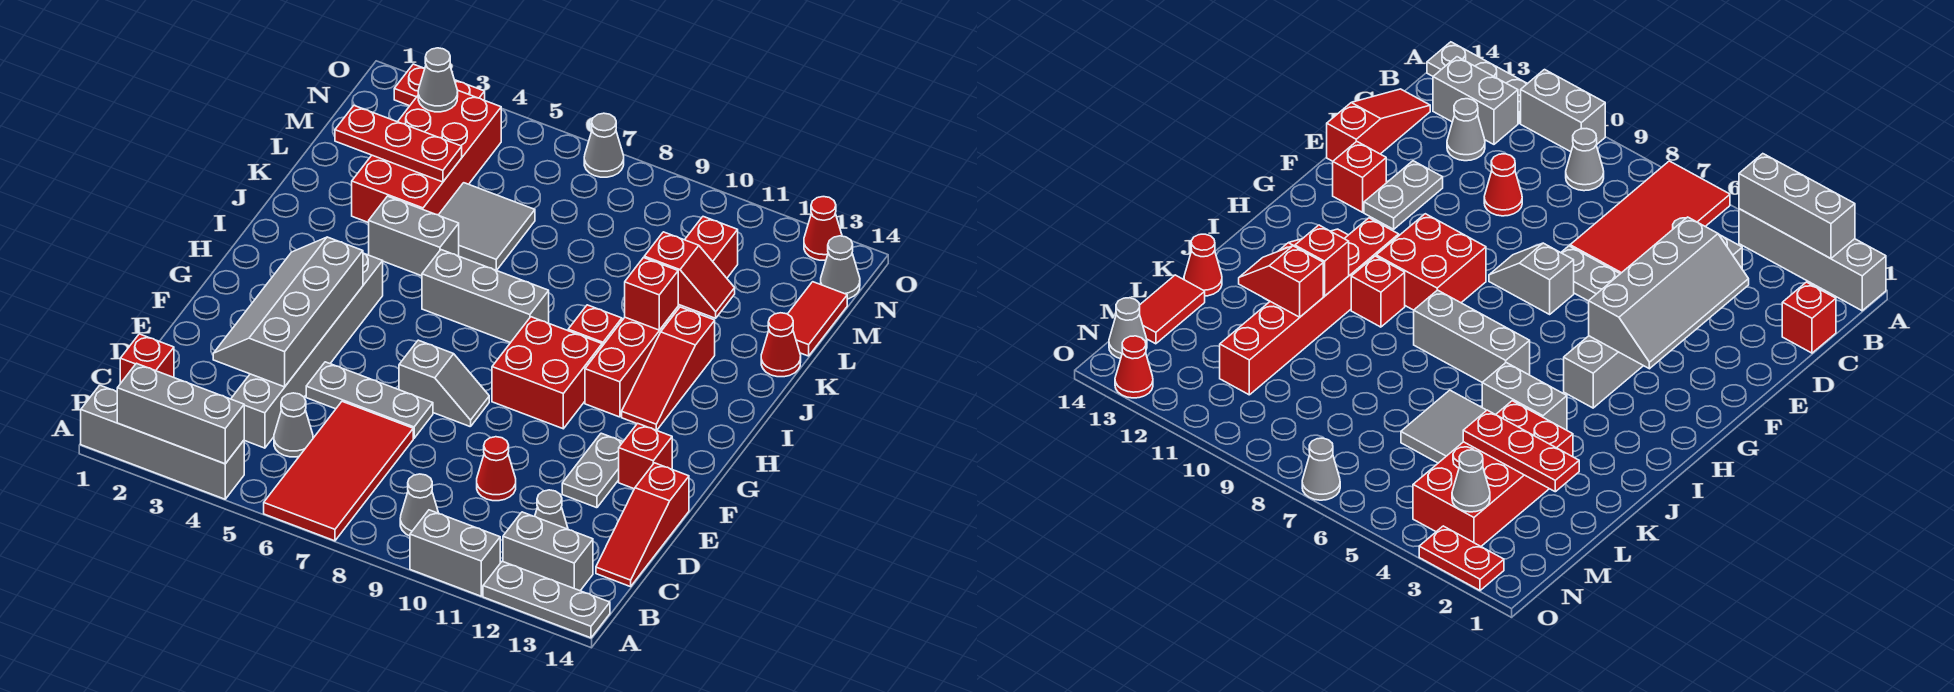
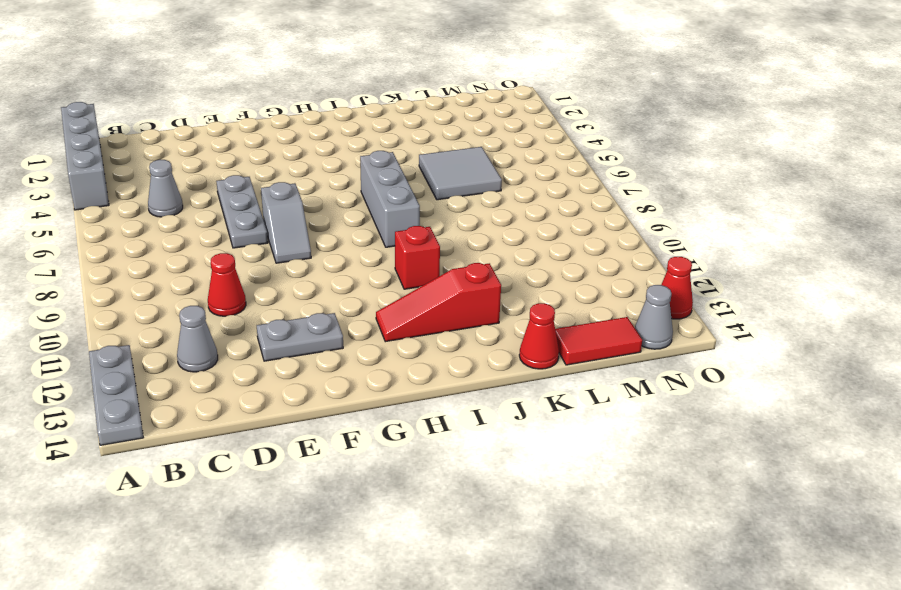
none -> red 2x4 tile [264,402,413,541]
none -> grey 1x2 brick [410,510,500,596]
none -> grey 1x1 cone [400,474,438,536]
none -> grey 1x2 brick [503,512,593,591]

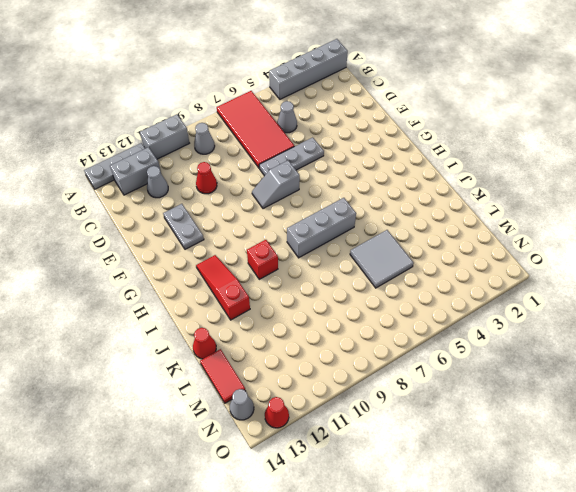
none -> red 1x1 brick [120,334,174,384]
none -> grey 1x6 brick [231,253,383,448]
none -> red 1x3 slope [596,463,689,587]
none -> red 1x1 brick [619,423,672,489]

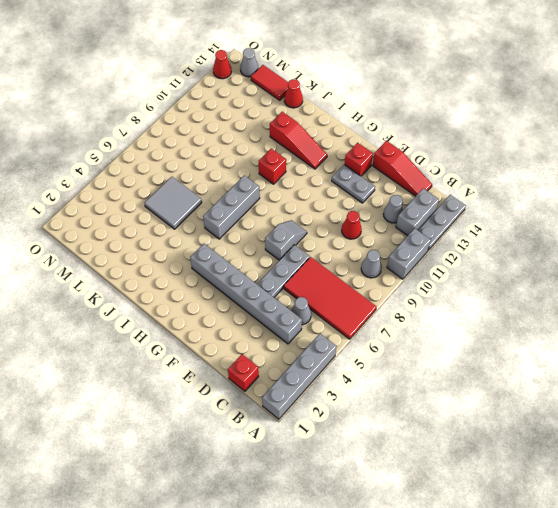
none -> red 2x2 brick [492,317,602,429]
none -> red 1x6 brick [585,217,738,417]
none -> grey 1x2 brick [369,196,459,276]
none -> red 2x4 brick [352,91,501,223]

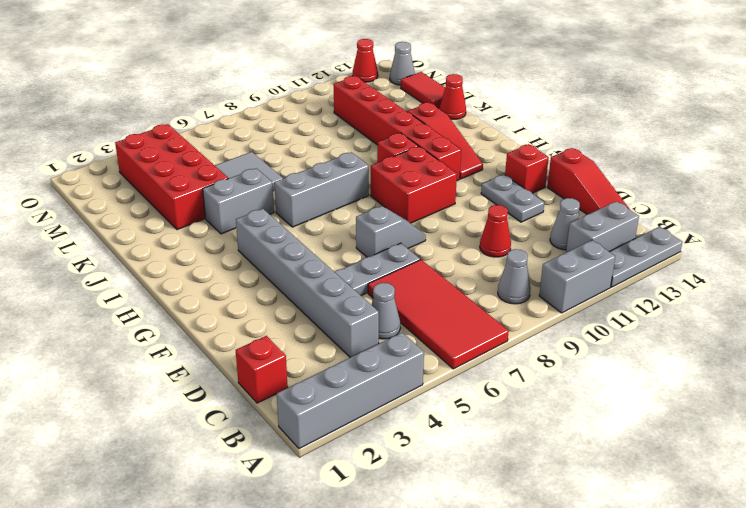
none -> red 1x2 plate [394,64,485,106]
none -> grey 1x1 cone [584,113,624,177]
none -> grey 1x3 brick [117,363,244,464]
none -> grey 2x4 slope [213,237,363,387]

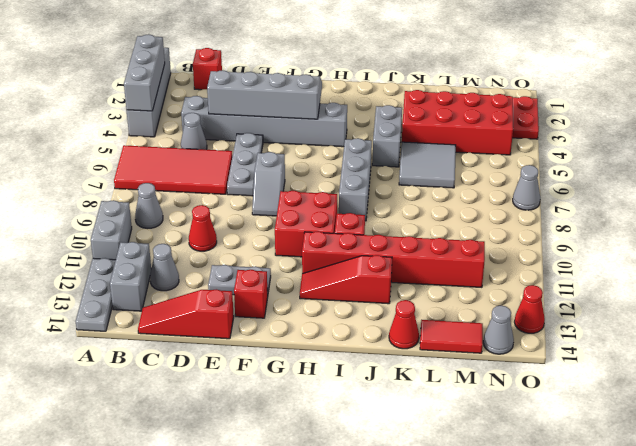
none -> red 1x1 brick [625,258,678,330]
none -> red 1x2 slope [644,232,735,318]
none -> red 1x3 plate [335,106,462,182]
none -> grey 1x1 cone [418,48,458,112]

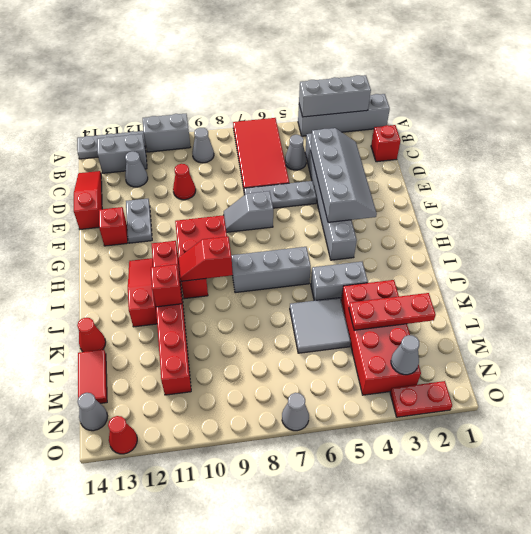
red 1x2 slope [179,237,233,281] -> red 1x2 slope moved to [644,232,735,318]

